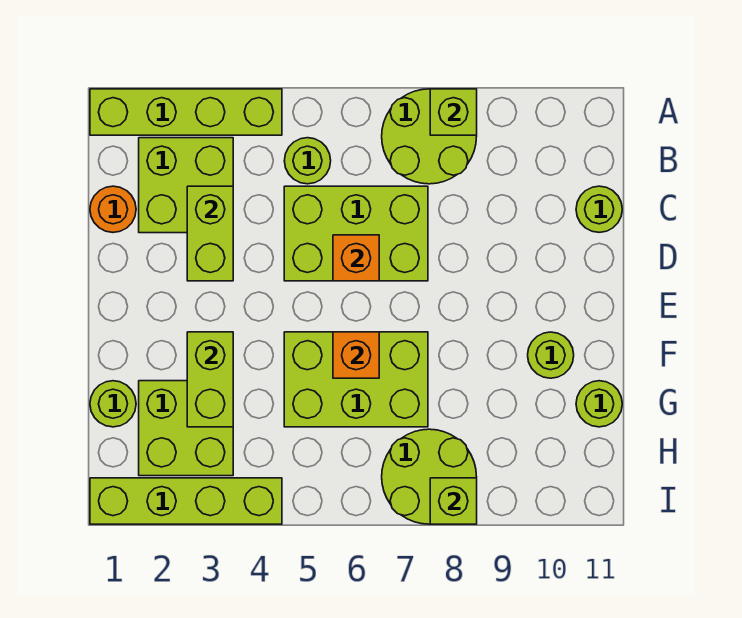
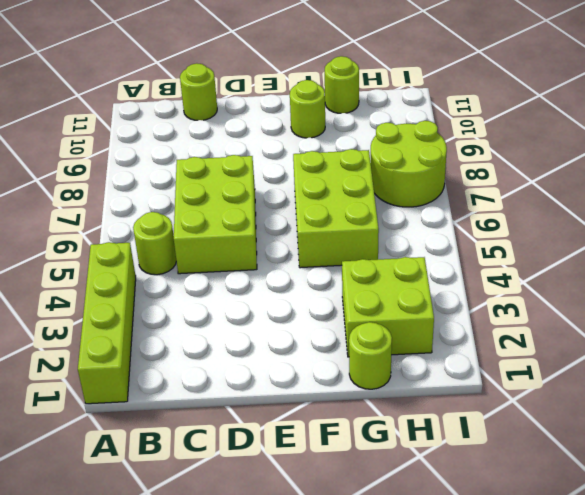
none -> lime 2x2 round brick [382,89,477,184]
none -> lime 2x2 brick [139,138,233,233]
none -> orange 1x1 round brick [90,186,136,232]

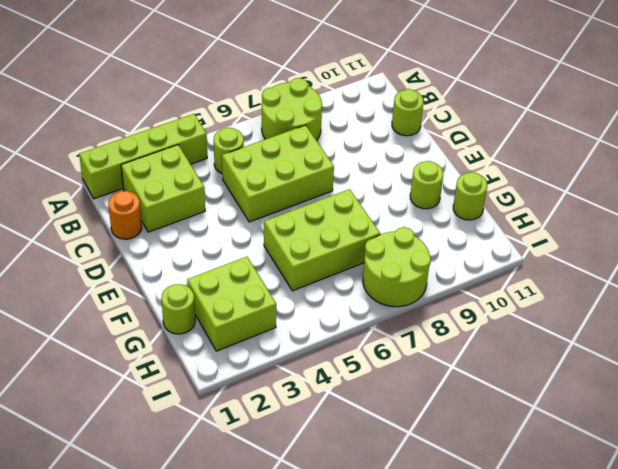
none -> lime 1x4 brick [90,478,282,524]
none -> lime 1x1 brick [430,89,477,135]
none -> lime 1x2 brick [187,186,233,281]

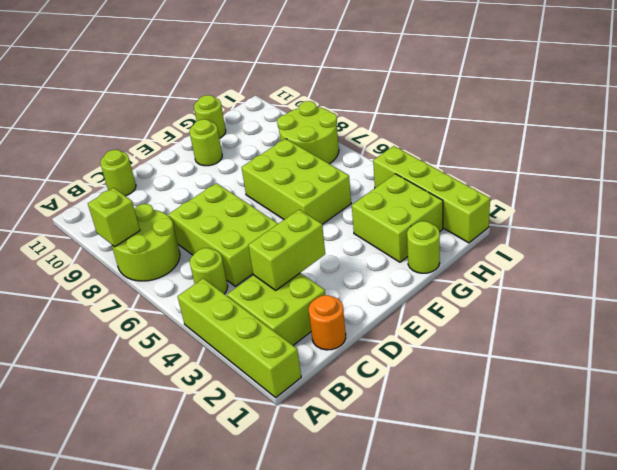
none -> orange 1x1 brick [333,235,379,281]
none -> lime 1x2 brick [187,332,233,427]
none -> orange 1x1 brick [333,332,379,378]

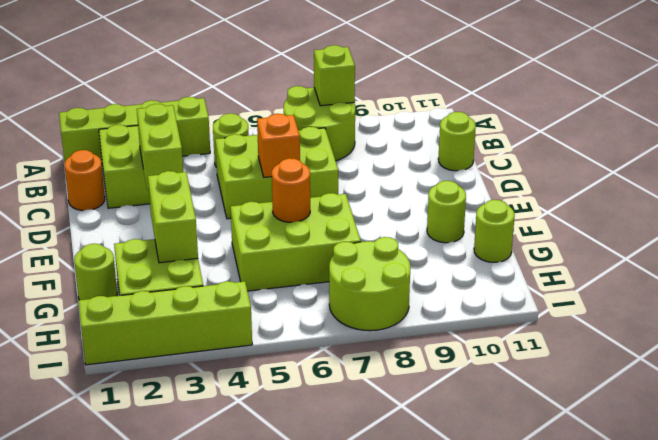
orange 1x1 round brick [272,158,310,222] -> orange 1x1 brick [333,332,379,378]
none -> lime 1x1 brick [430,478,477,524]

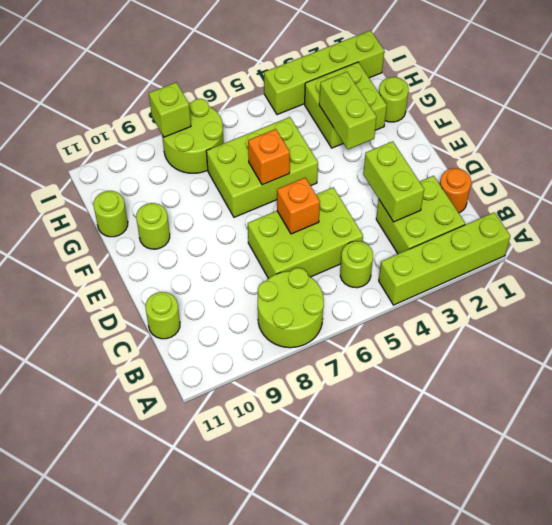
none -> lime 1x1 brick [430,89,477,135]

